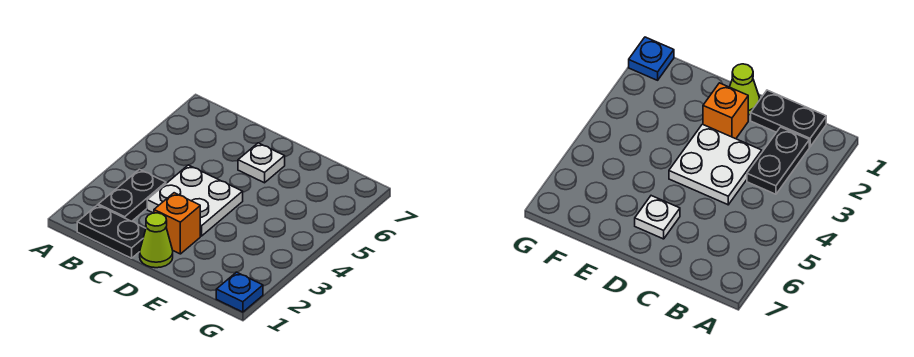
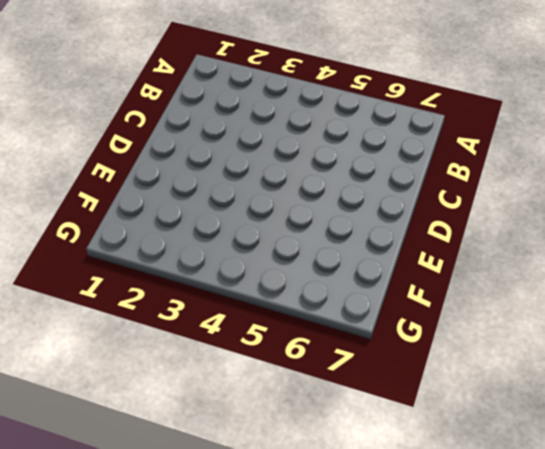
none -> black 1x2 plate [77,205,146,258]
none -> black 1x2 plate [98,169,166,221]

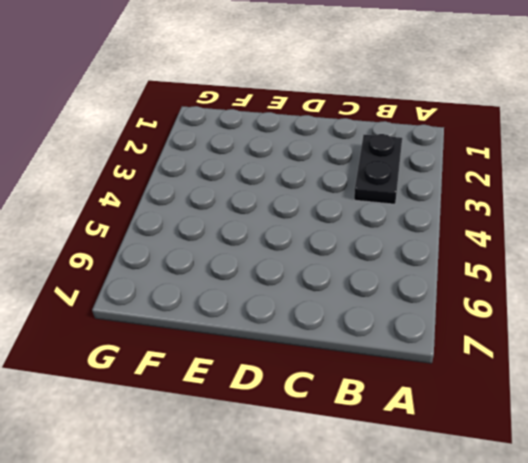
none -> black 1x2 plate [77,205,146,258]
none -> white 2x2 plate [147,165,243,236]

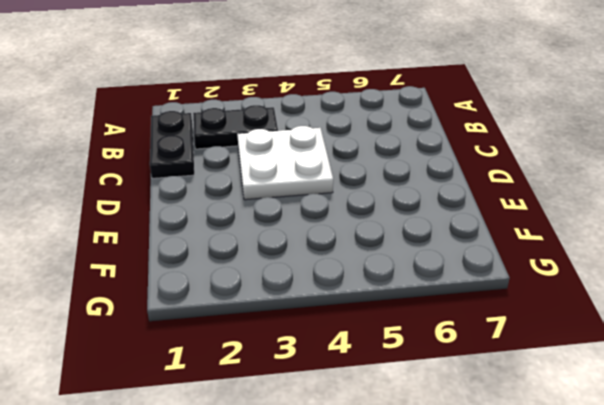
none -> lime 1x1 cone [140,213,173,268]
none -> orange 1x1 brick [154,193,200,254]

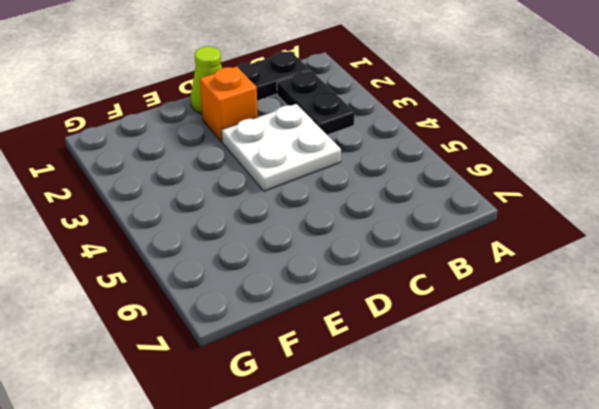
none -> white 1x1 plate [238,143,285,183]
none -> blue 1x1 plate [216,272,263,312]

